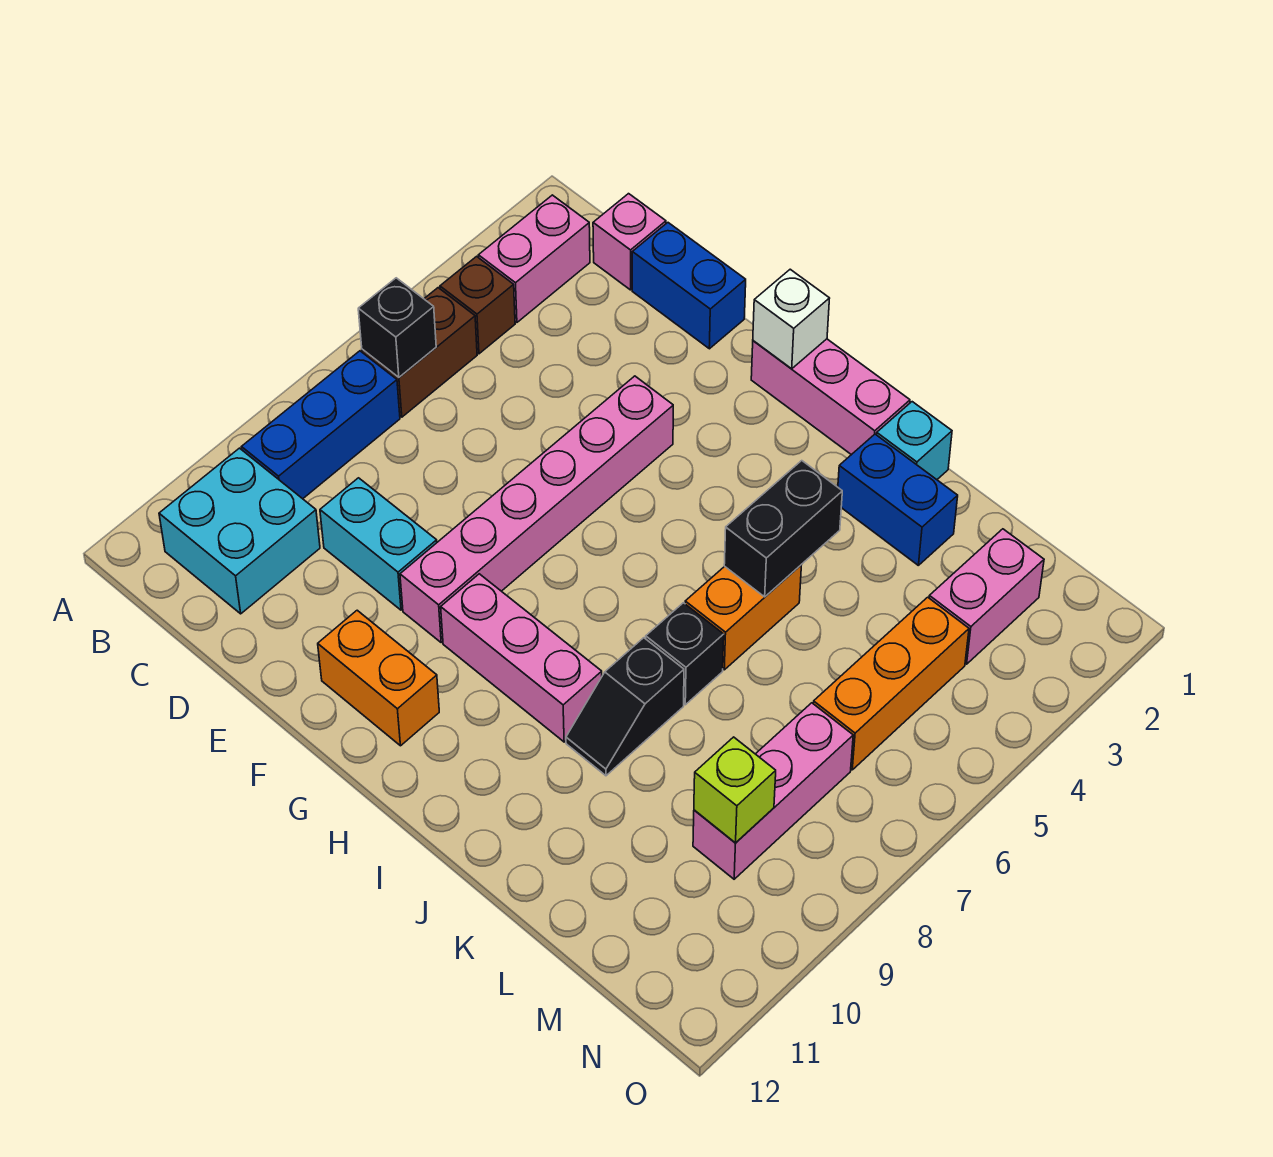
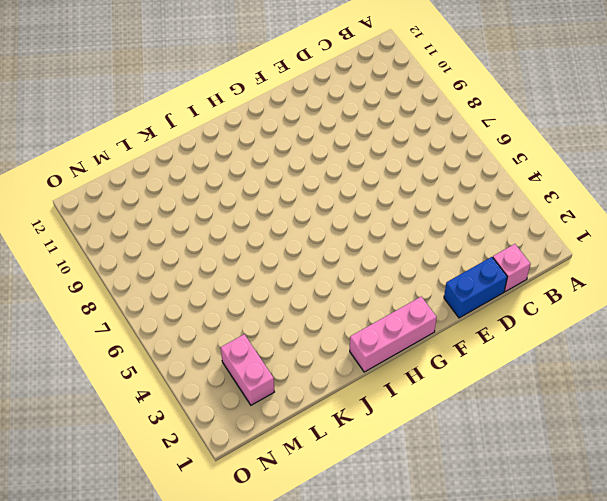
none -> pink 1x2 brick [478,195,590,322]
none -> brown 1x1 brick [440,256,515,354]
none -> brown 1x2 brick [362,288,477,417]

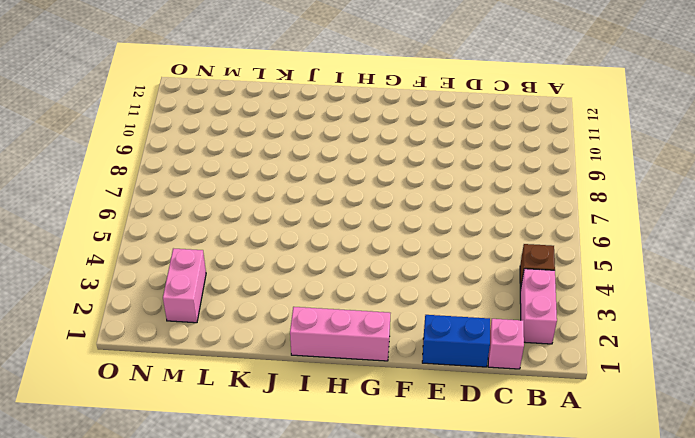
none -> brown 1x2 brick [362,288,477,417]
none -> blue 1x3 brick [242,351,400,499]
none -> cyan 2x2 brick [159,448,320,614]

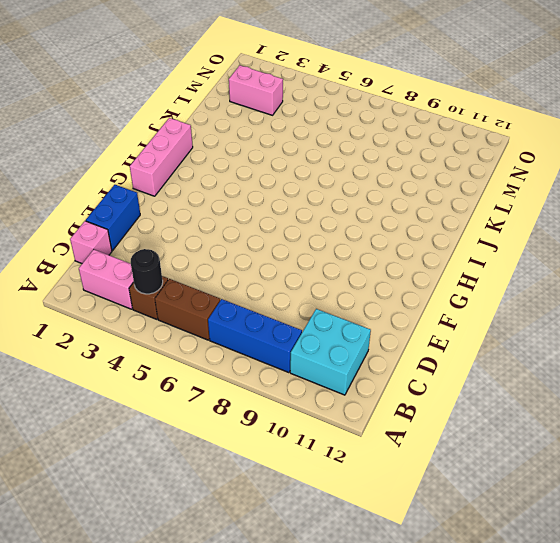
black 1x1 round brick [131,249,163,294] -> none
none -> cyan 1x2 brick [320,478,437,610]
none -> pink 1x6 brick [400,376,673,642]
none -> orange 1x2 brick [318,610,439,746]

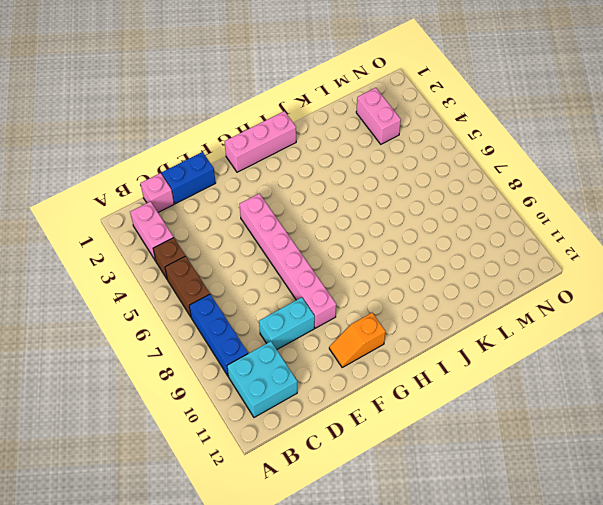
orange 1x2 slope [329,313,386,367] -> orange 1x2 brick [318,610,439,746]
none -> pink 1x3 brick [441,574,602,742]
none -> cyan 1x1 brick [877,402,952,480]
none -> blue 1x2 brick [838,434,958,565]

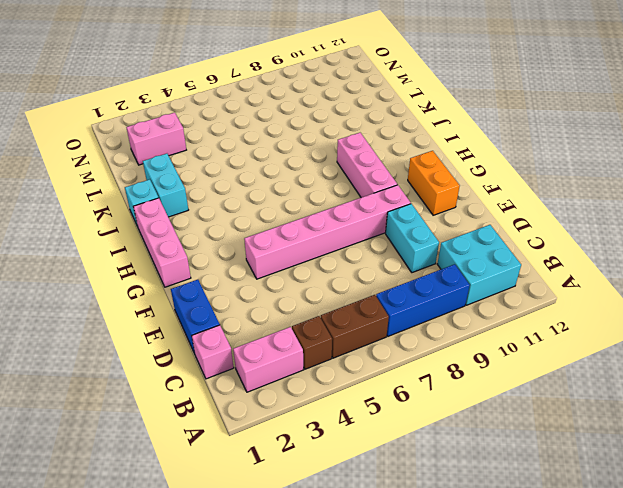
cyan 1x2 brick [143,154,188,217] -> blue 1x2 brick [838,434,958,565]
none -> orange 1x2 brick [685,565,801,670]
none -> black 1x1 brick [646,603,724,705]
none -> black 1x2 slope [566,638,684,776]

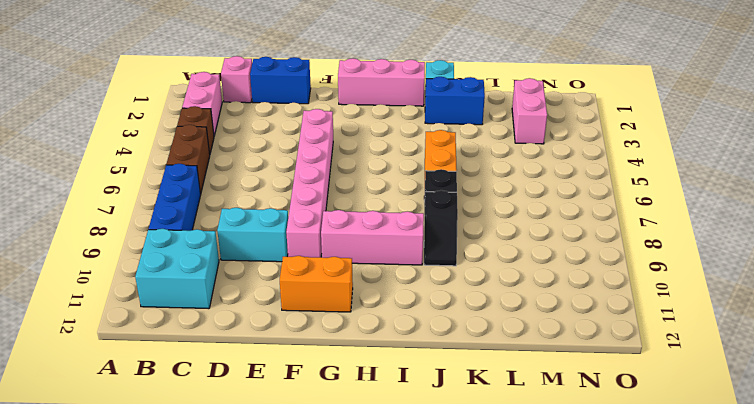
none -> orange 1x3 brick [813,597,969,770]
none -> pink 1x3 brick [693,703,853,879]
none -> black 1x1 brick [358,278,436,377]

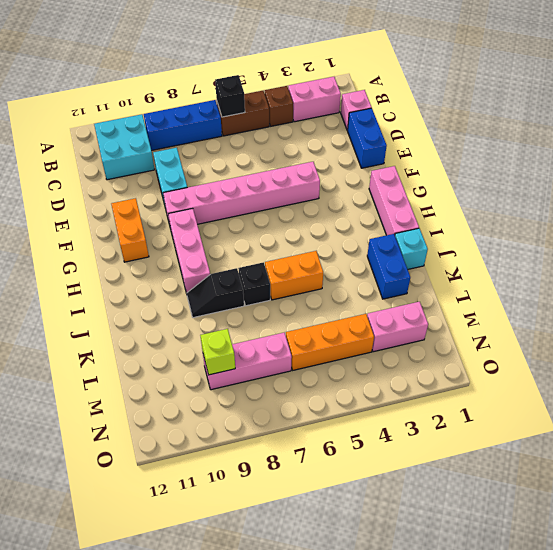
none -> white 1x1 brick [753,269,830,369]
none -> black 1x2 brick [724,461,842,597]

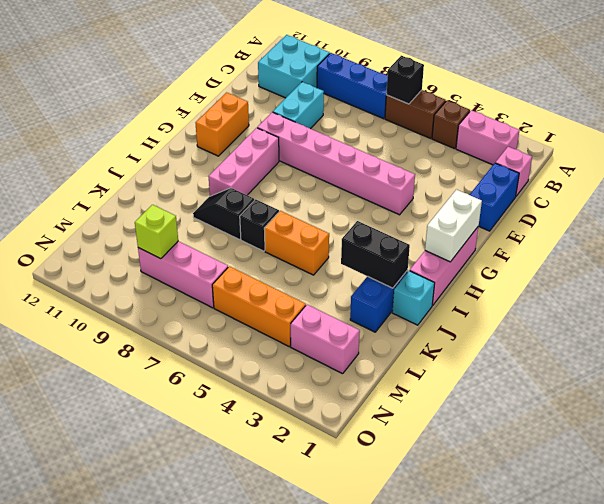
white 1x2 brick [425,190,482,262] -> white 1x1 brick [753,269,830,369]
black 1x2 brick [341,221,410,288] -> black 1x2 brick moved to [724,461,842,597]

